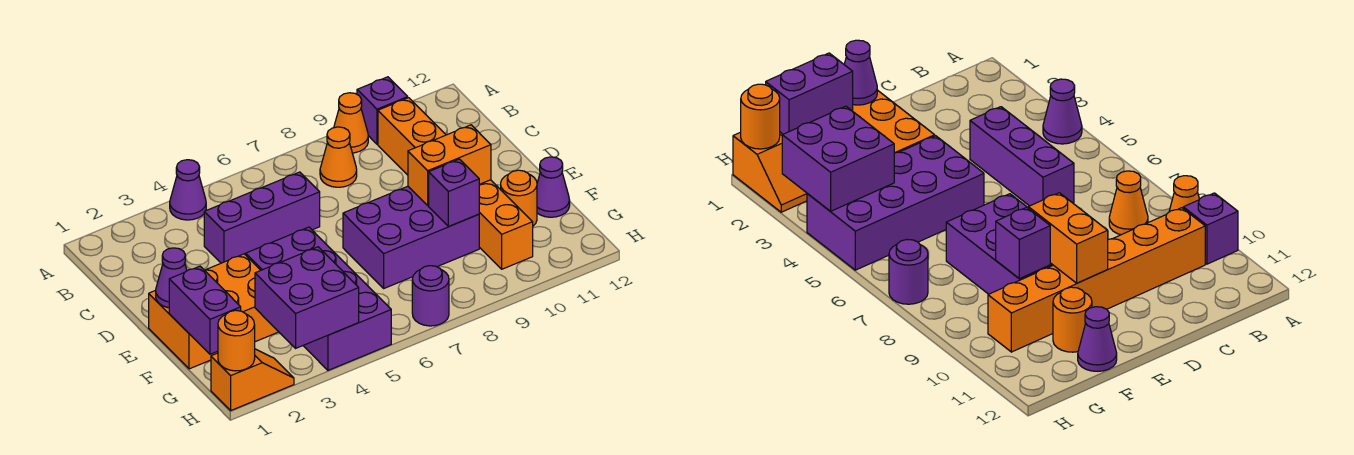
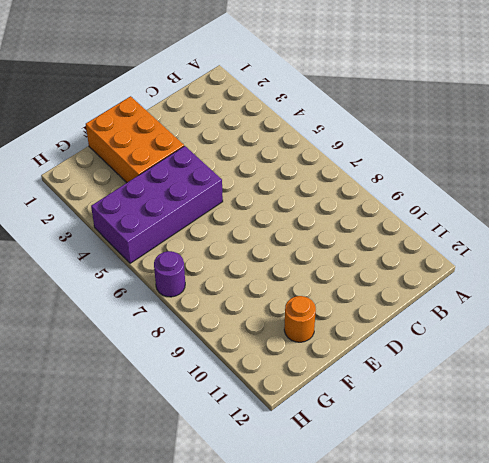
none -> purple 1x1 cone [170,160,206,220]
none -> orange 1x1 cone [334,93,368,153]
none -> purple 1x1 brick [357,77,408,144]

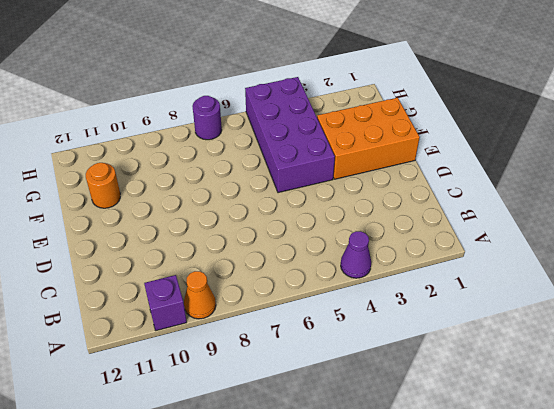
none -> orange 1x1 cone [320,127,357,187]
none -> orange 1x6 brick [378,98,533,269]
none -> purple 1x3 brick [204,172,320,263]

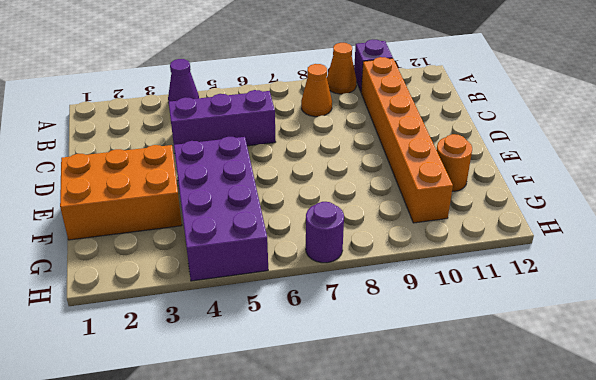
none -> purple 2x3 brick [343,186,479,288]
none -> purple 1x1 cone [537,157,570,217]
none -> orange 1x2 slope [211,349,294,410]

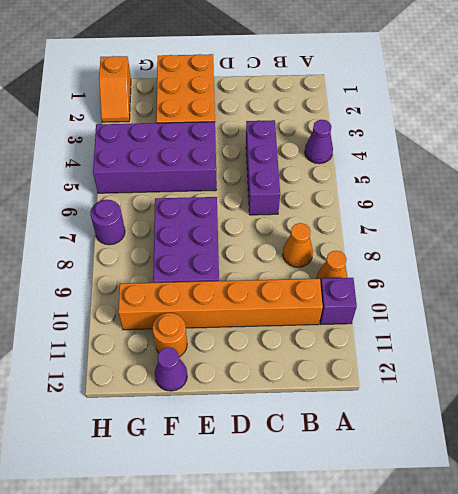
none -> purple 1x1 cone [156,248,187,308]
none -> orange 1x2 brick [408,125,491,205]
none -> purple 1x2 brick [169,266,241,354]

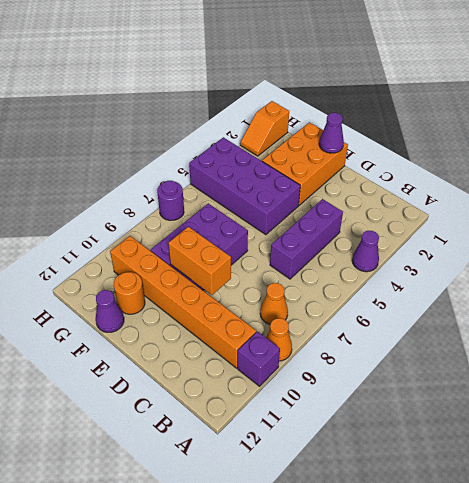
orange 1x2 brick [168,227,231,295] -> orange 1x2 brick turned to [408,125,491,205]
none -> purple 1x2 brick [169,266,241,354]
none -> purple 1x1 brick [429,159,479,226]
none -> purple 2x2 brick [255,247,359,348]

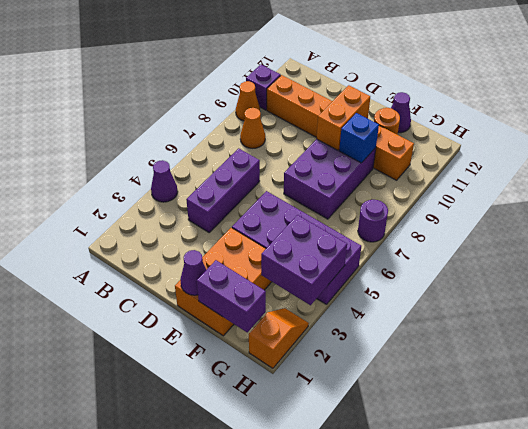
blue 1x1 brick [339,113,379,163] -> purple 1x1 brick [429,159,479,226]
none -> orange 1x1 round brick [218,310,255,371]

